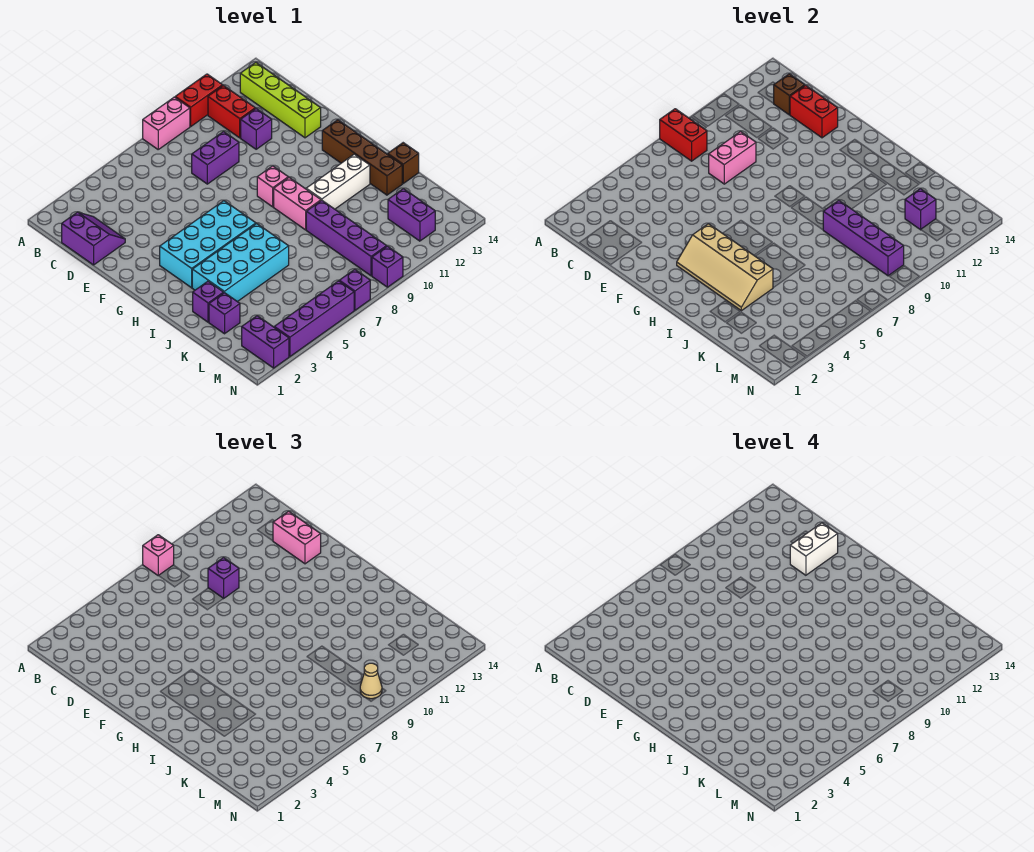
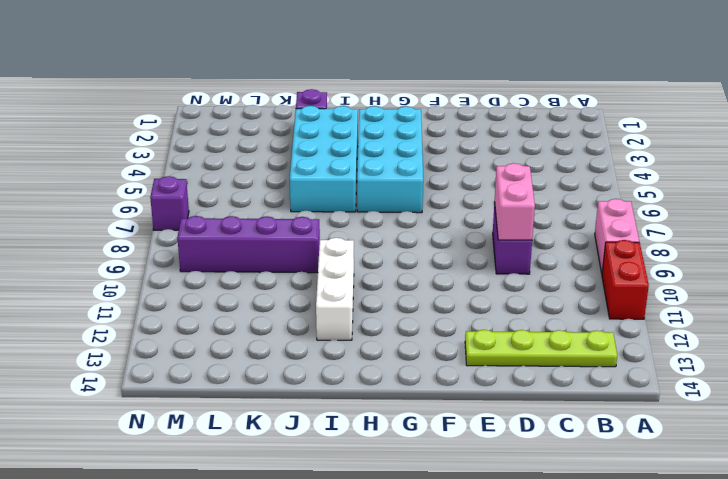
lime 1x4 plate [465,330,617,367] -> lime 1x4 brick [240,62,321,138]
none -> red 1x2 brick [208,85,255,138]
none -> purple 2x2 slope [62,212,125,265]
none -> purple 1x1 brick [241,109,272,149]
none -> pink 1x1 brick [257,166,288,207]

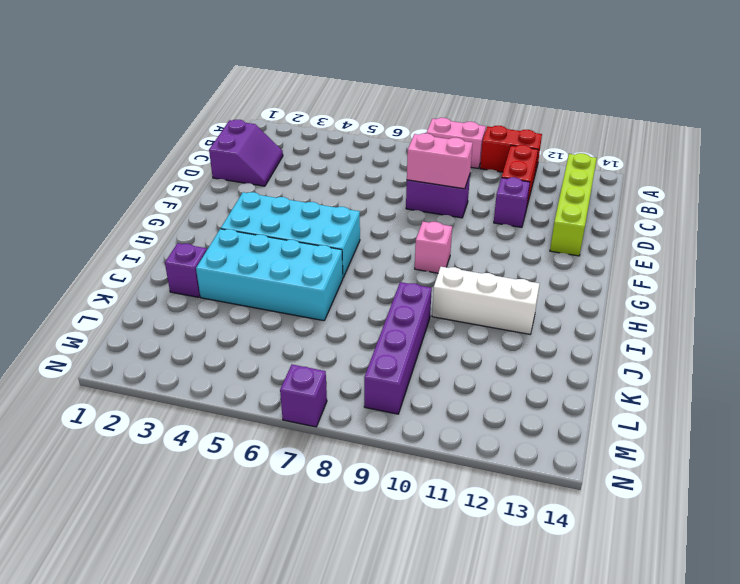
none -> brown 1x4 brick [322,120,402,195]
none -> pink 1x2 brick [274,178,321,230]
none -> brown 1x1 brick [388,143,419,183]
none -> purple 1x1 brick [209,293,240,334]

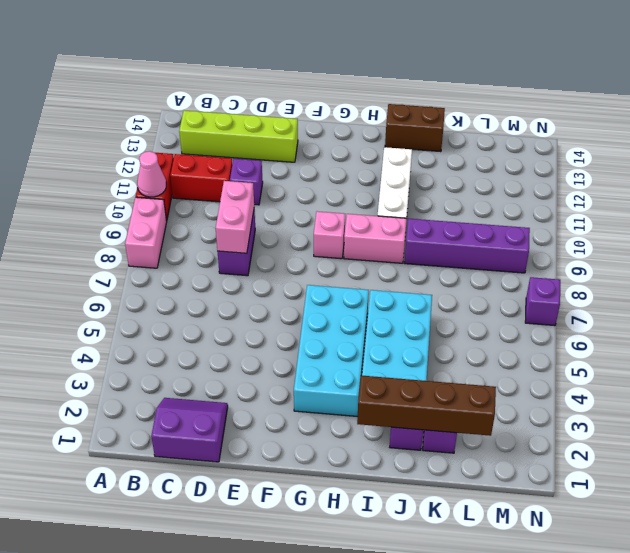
pink 1x1 cone [137,151,166,197] -> none
brown 1x4 brick [357,375,496,436] -> brown 1x4 brick moved to [322,120,402,195]
brown 1x2 brick [385,104,445,152] -> brown 1x1 brick [388,143,419,183]
none -> purple 1x2 brick [388,189,435,241]
none -> purple 1x2 brick [242,316,289,368]
none -> purple 1x4 brick [274,281,354,356]
none -> purple 1x1 brick [372,246,403,287]

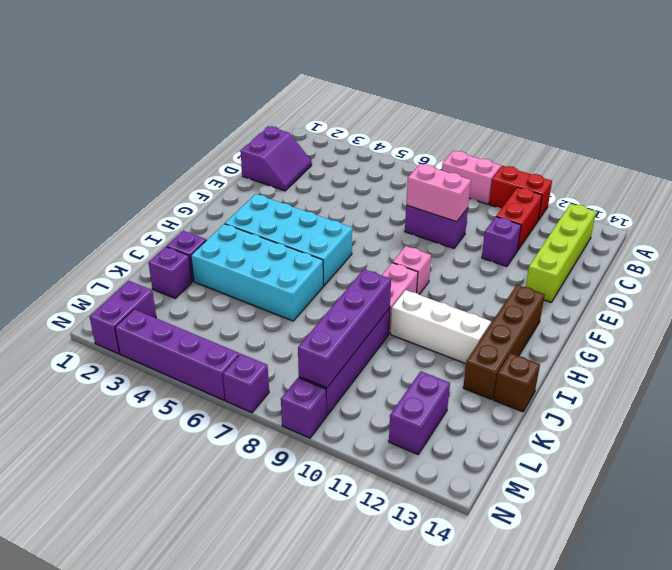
none -> red 1x2 brick [660,109,707,161]
none -> brown 1x1 brick [773,74,805,115]
none -> red 1x2 brick [790,85,838,138]
none -> tan 2x4 slope [677,224,773,311]

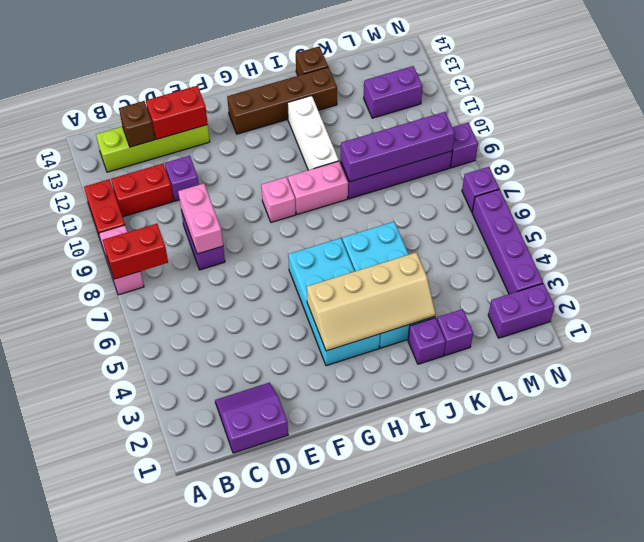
none -> purple 1x1 brick [905,189,936,230]
none -> pink 1x1 brick [143,535,174,576]
none -> purple 1x1 brick [208,558,239,599]
none -> pink 1x2 brick [273,511,321,564]

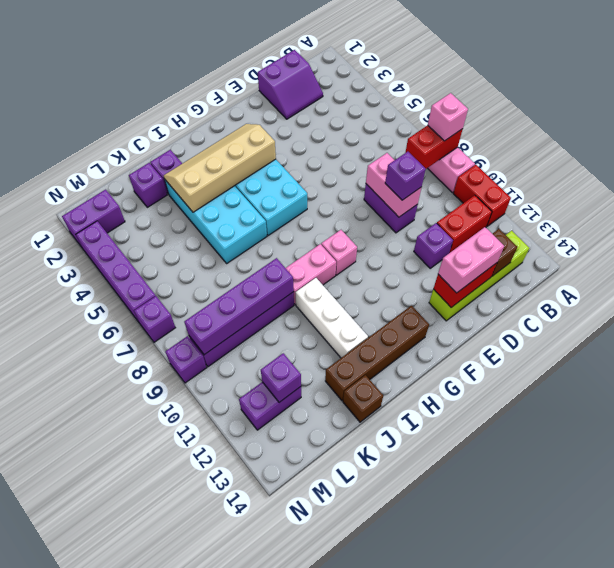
none -> tan 1x1 cone [360,663,382,699]
none -> white 1x2 brick [790,523,838,575]

